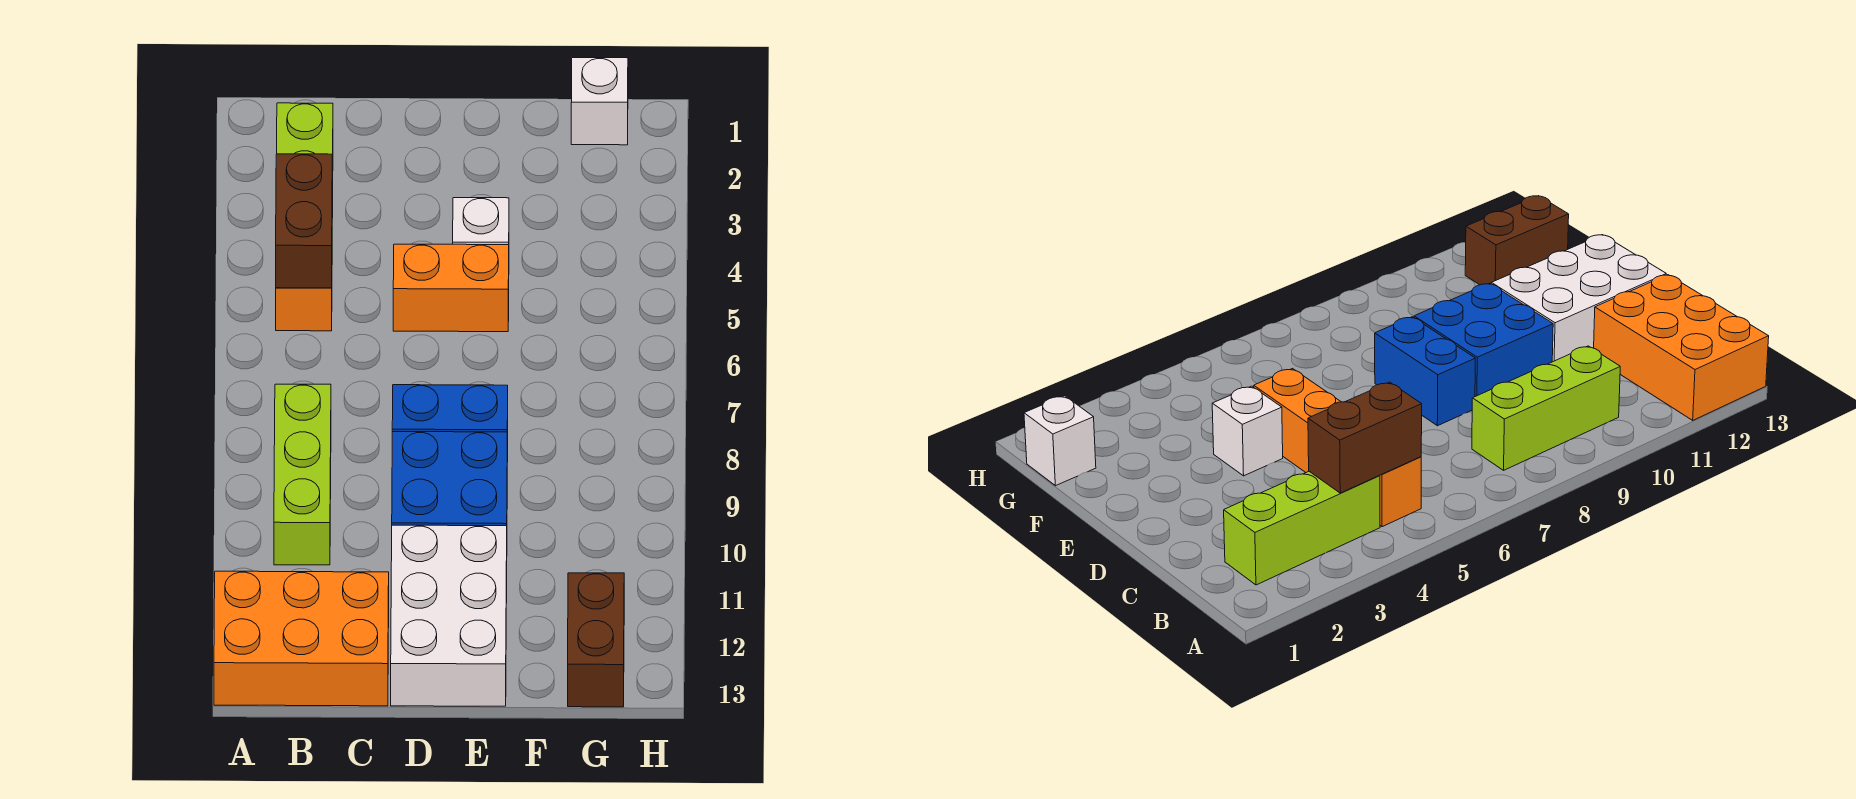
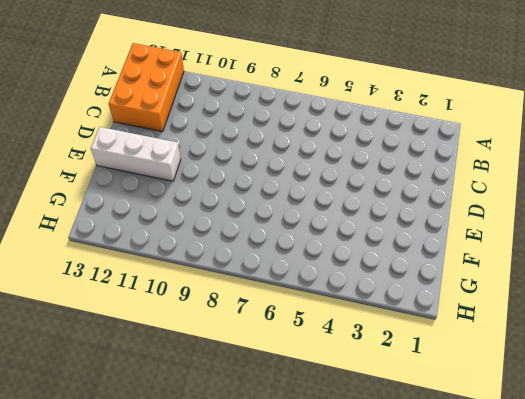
white 1x3 brick [91,127,181,181] -> white 2x3 brick [391,525,507,706]
none -> lime 1x3 brick [277,103,333,218]
none -> orange 1x1 brick [276,288,332,331]
none -> lime 1x3 brick [274,384,331,565]

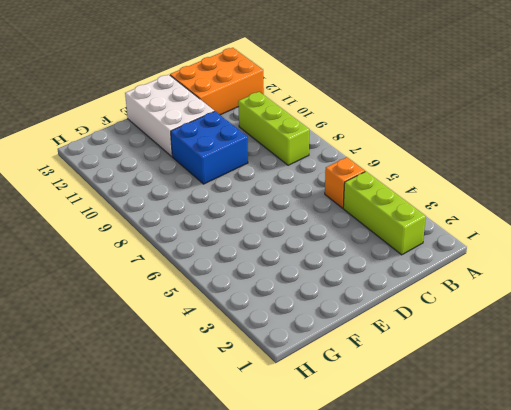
none -> orange 1x2 brick [393,244,509,332]
none -> blue 1x2 brick [392,385,508,462]
none -> white 1x1 brick [453,198,509,245]

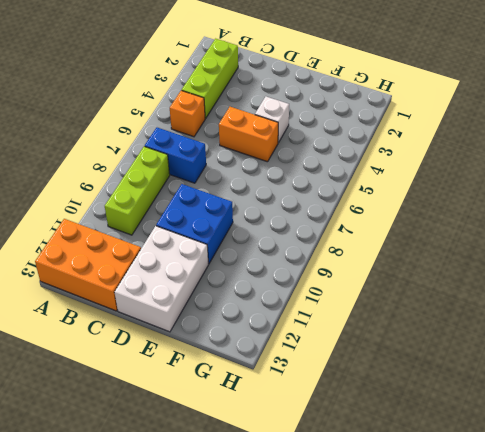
blue 1x2 brick [145,128,206,183] -> blue 1x2 brick moved to [392,385,508,462]
none -> white 1x1 brick [571,58,628,145]
none -> brown 1x2 brick [568,573,624,707]
none -> brown 1x2 brick [276,154,332,288]

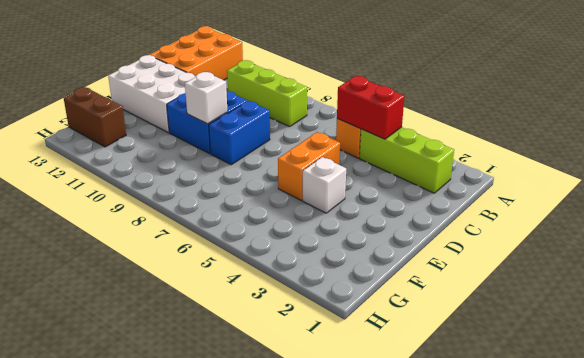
red 1x2 brick [337,76,405,139] -> brown 1x2 brick [276,154,332,288]
white 1x1 brick [185,72,228,124] -> white 1x1 brick moved to [571,58,628,145]

